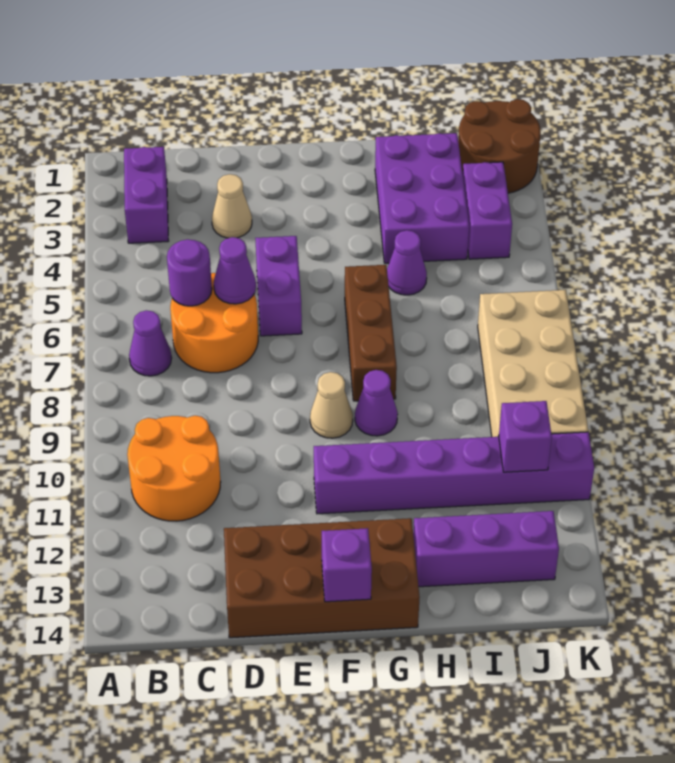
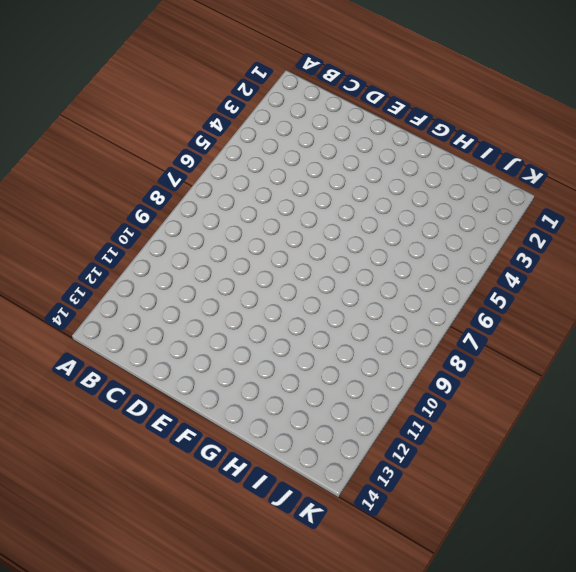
none -> purple 1x2 brick [124,147,168,243]
none -> purple 1x1 cone [129,310,172,376]
none -> orange 2x2 round brick [127,416,221,521]

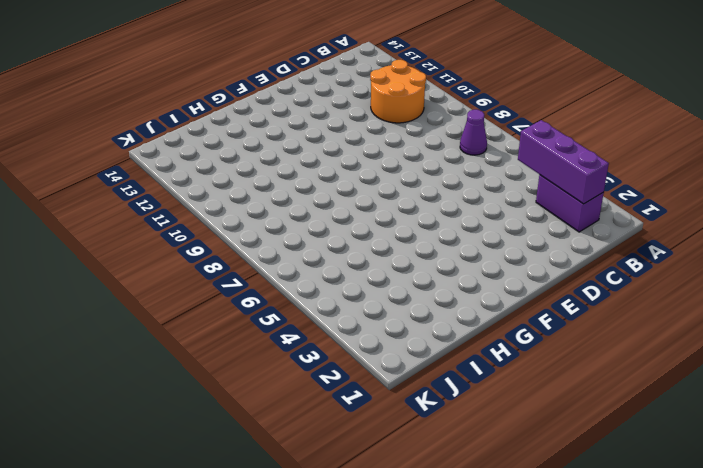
purple 1x3 brick [518,120,609,204] -> purple 1x3 brick turned to [413,511,559,587]
none -> orange 2x2 round brick [170,273,258,373]
none -> tan 1x1 cone [212,174,252,238]
none -> brown 2x4 brick [224,518,420,638]

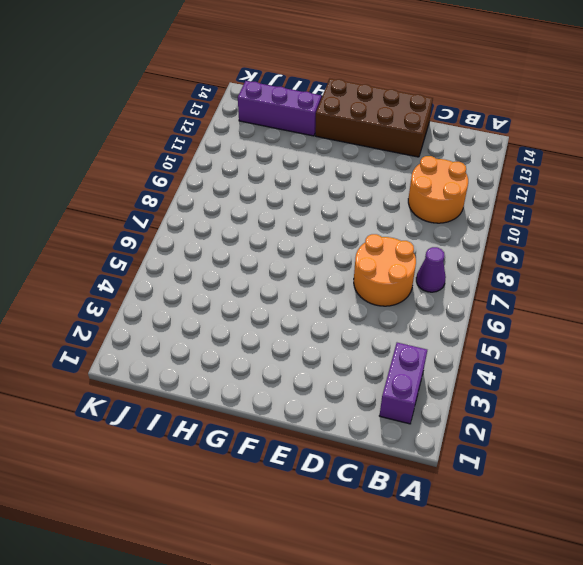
none -> tan 1x1 cone [212,174,252,238]
none -> purple 1x2 brick [255,236,302,336]
none -> tan 1x1 cone [310,372,353,438]

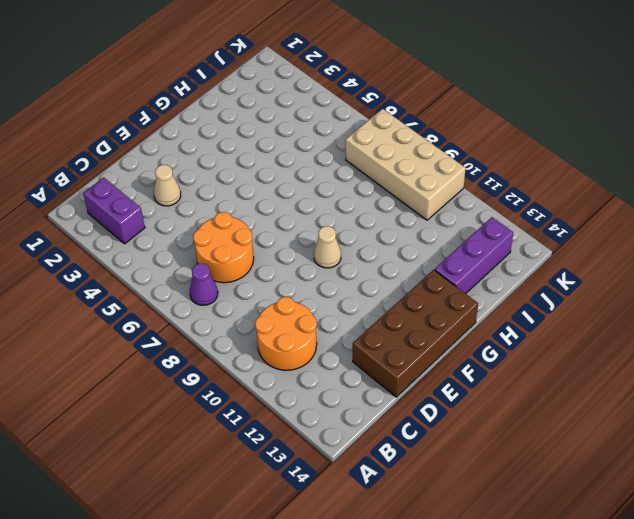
none -> purple 1x2 brick [255,236,302,336]
none -> purple 1x6 brick [314,432,594,514]
none -> brown 1x3 brick [345,265,397,401]

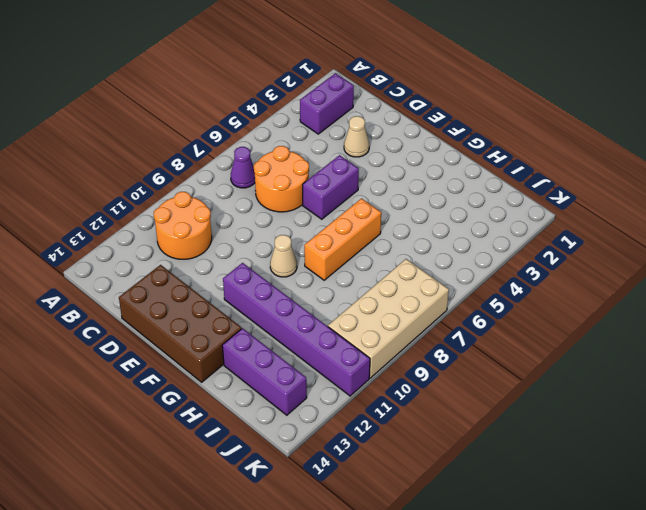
orange 1x3 brick [304,199,381,280] -> brown 1x3 brick [345,265,397,401]
none -> purple 1x1 cone [355,370,398,436]
none -> purple 2x3 brick [375,133,469,263]
none -> purple 1x1 cone [387,230,427,295]

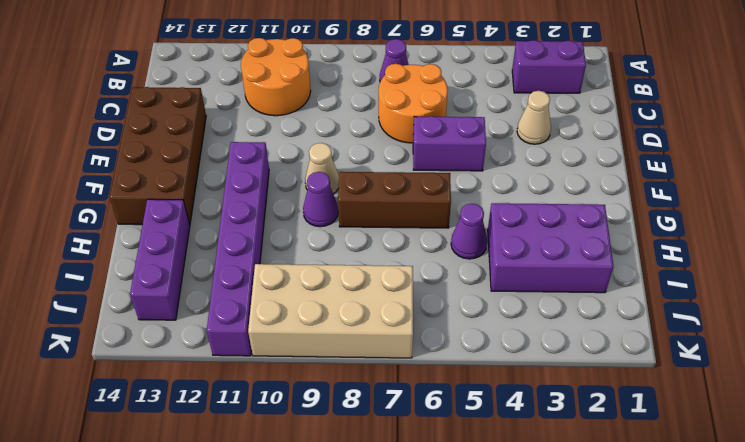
none -> brown 2x2 round brick [458,99,541,193]
none -> purple 1x2 brick [463,162,512,259]
none -> purple 1x1 round brick [167,239,212,306]

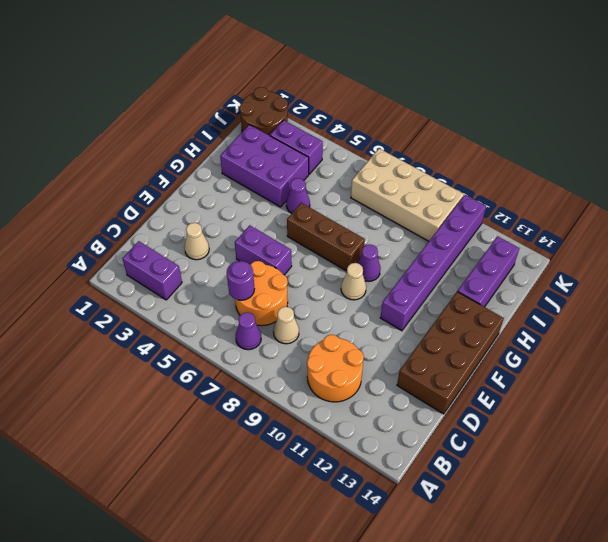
tan 1x1 cone [273,307,299,344] -> none
none -> purple 1x1 cone [214,237,256,304]
none -> purple 1x1 brick [322,528,372,602]
none -> purple 1x1 brick [498,401,552,472]

